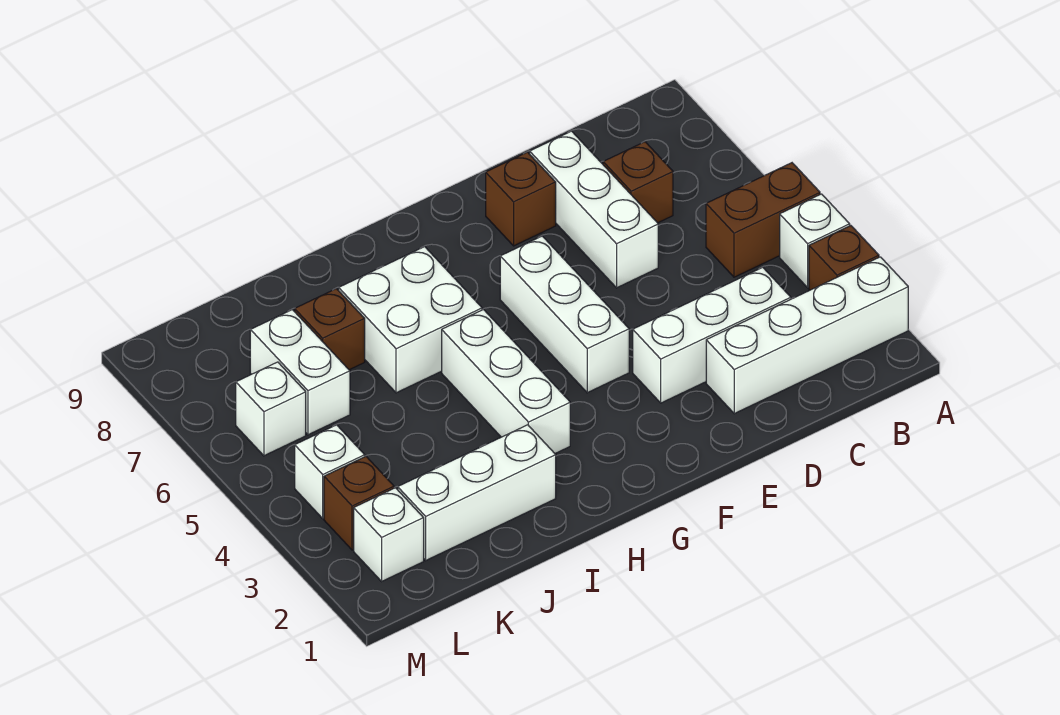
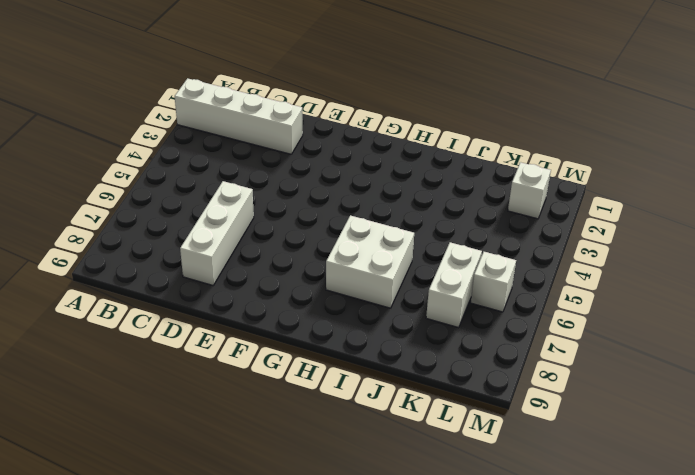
none -> brown 1x1 brick [809,226,879,290]
none -> white 1x1 brick [780,194,850,288]
none -> brown 1x2 brick [706,163,820,277]

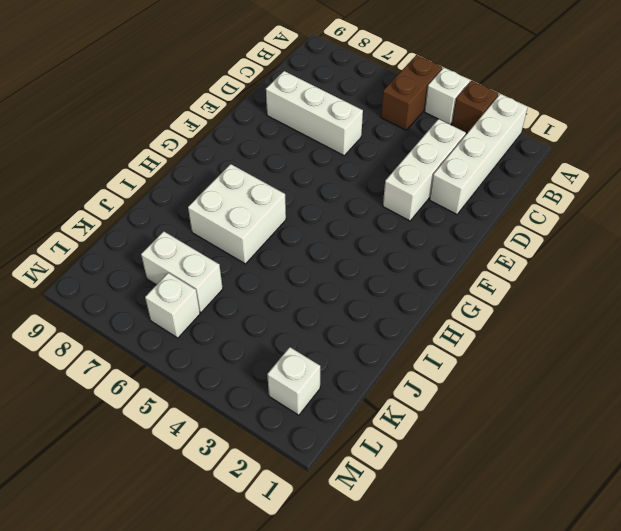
none -> brown 1x1 brick [603,142,673,223]
none -> brown 1x1 brick [486,152,556,246]
none -> white 1x3 brick [500,236,629,393]

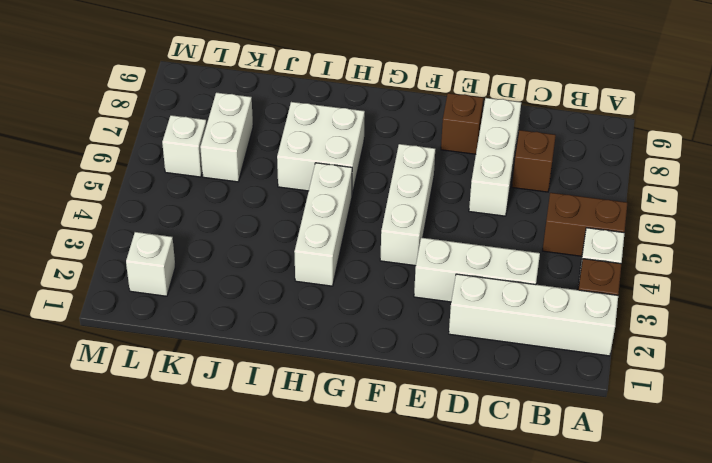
none -> white 1x3 brick [398,425,556,560]
none -> brown 1x1 brick [295,289,365,370]
none -> brown 1x1 brick [324,457,394,550]

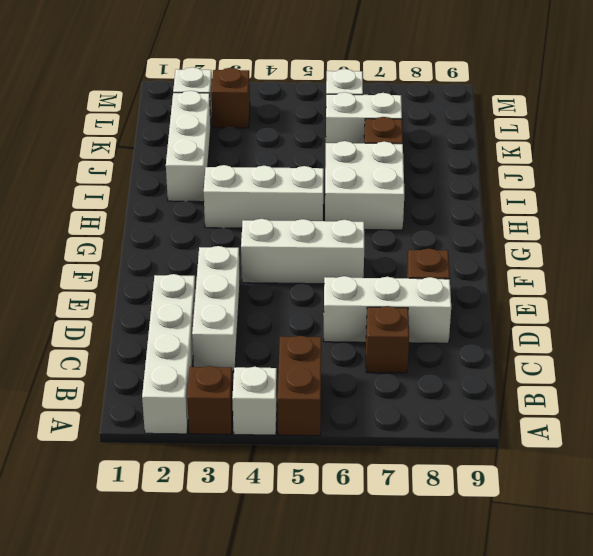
none -> white 1x1 brick [295,425,365,518]

